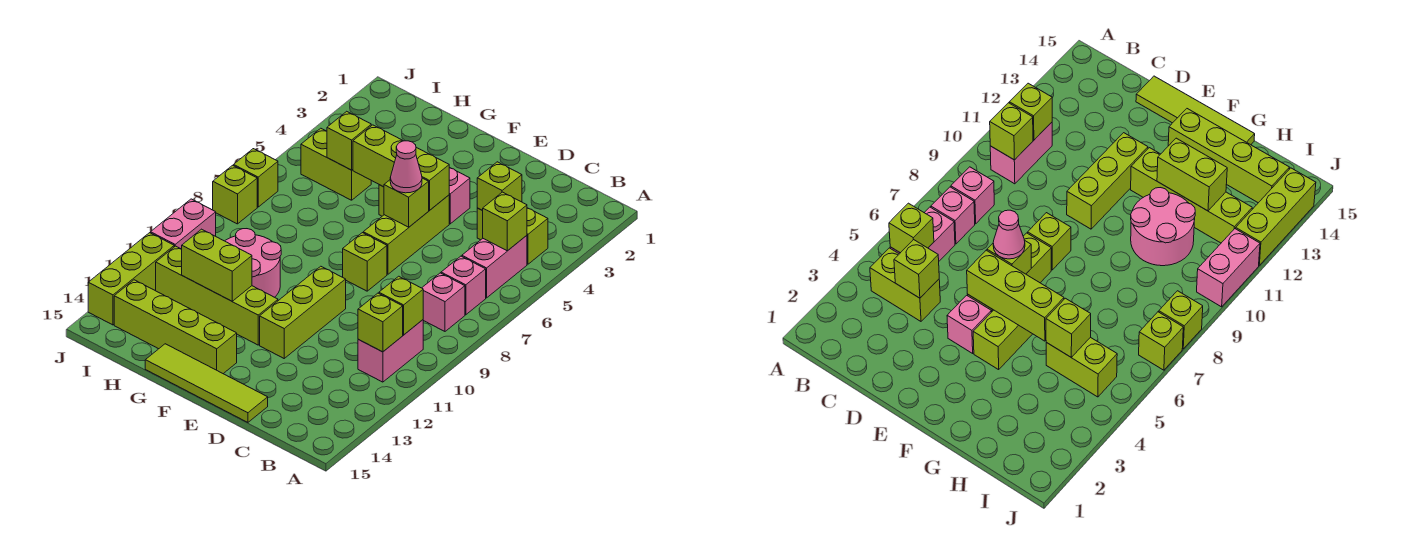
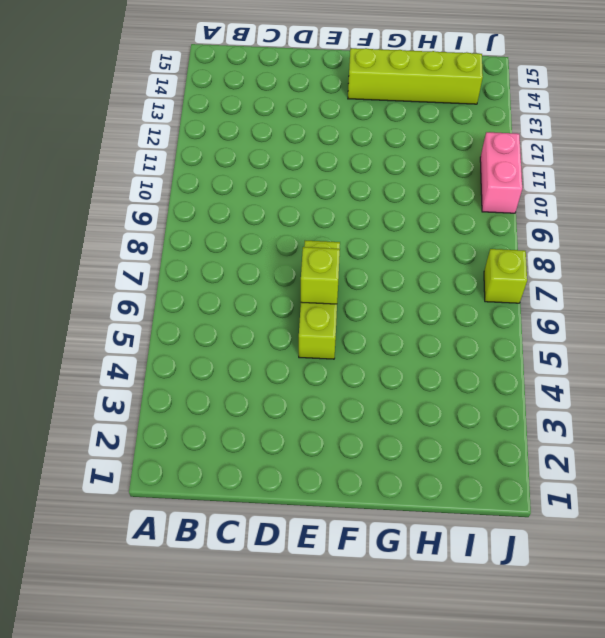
none -> lime 1x2 brick [477,208,548,264]
none -> pink 1x2 brick [462,235,527,298]
none -> pink 1x1 brick [441,256,486,315]

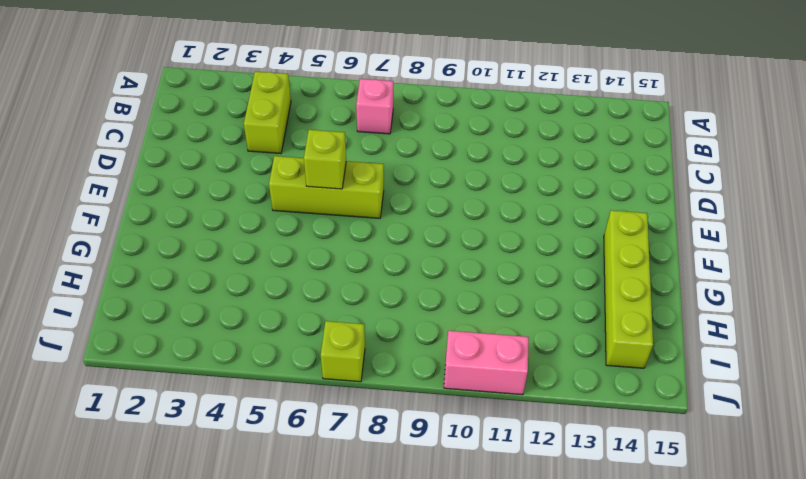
none -> pink 1x2 brick [462,235,527,298]
none -> pink 1x1 brick [422,273,465,331]
none -> pink 1x2 brick [358,320,423,382]

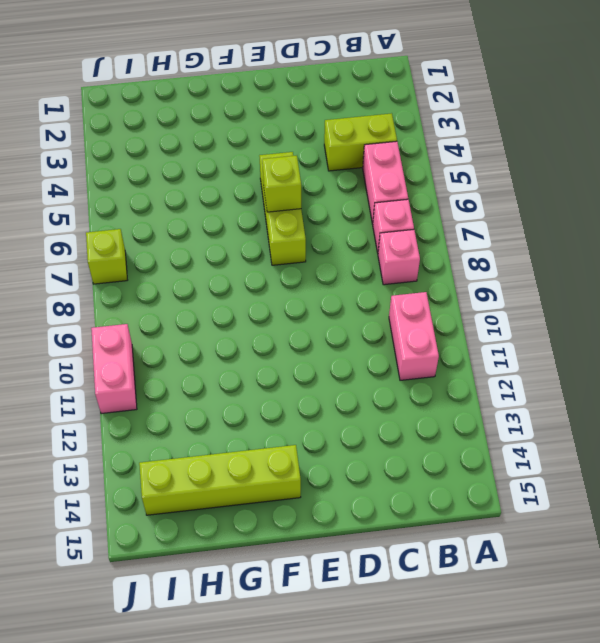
none -> lime 1x4 tile [145,344,268,422]
none -> pink 1x1 brick [449,167,470,224]
none -> lime 1x1 brick [343,233,387,291]

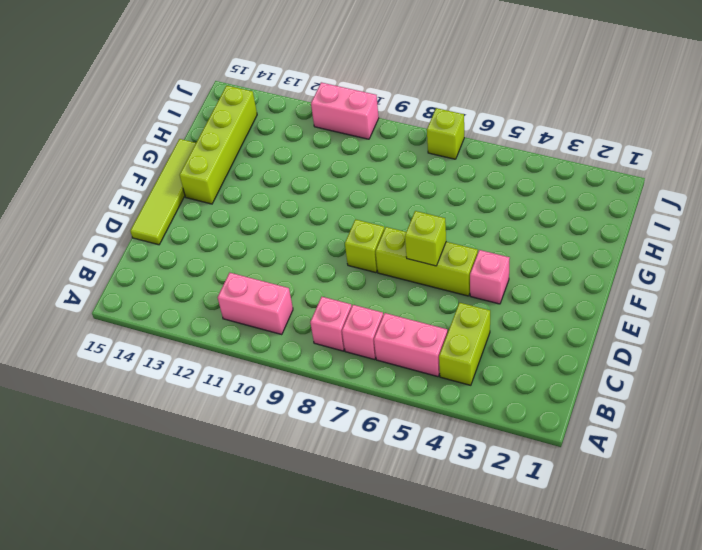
none -> lime 1x3 brick [260,266,346,358]
none -> lime 1x2 brick [973,310,1032,370]
none -> lime 1x4 brick [156,246,278,345]

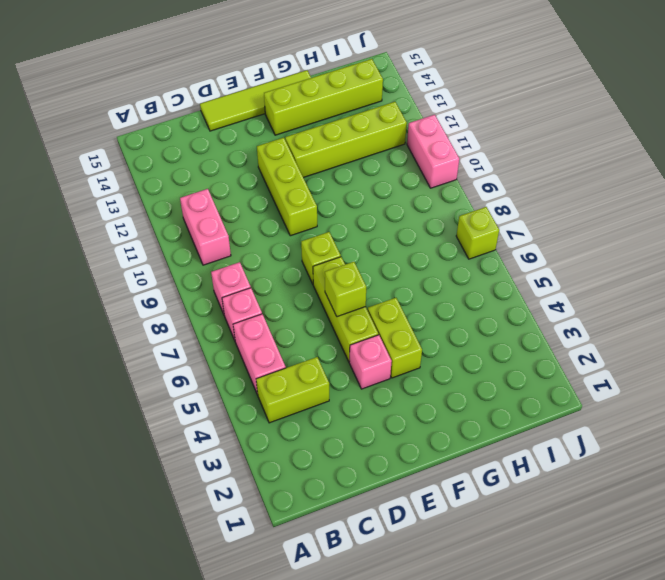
none -> pink 2x2 round brick [225,229,281,297]
none -> lime 1x2 brick [301,128,371,200]
none -> lime 1x1 brick [213,165,257,224]

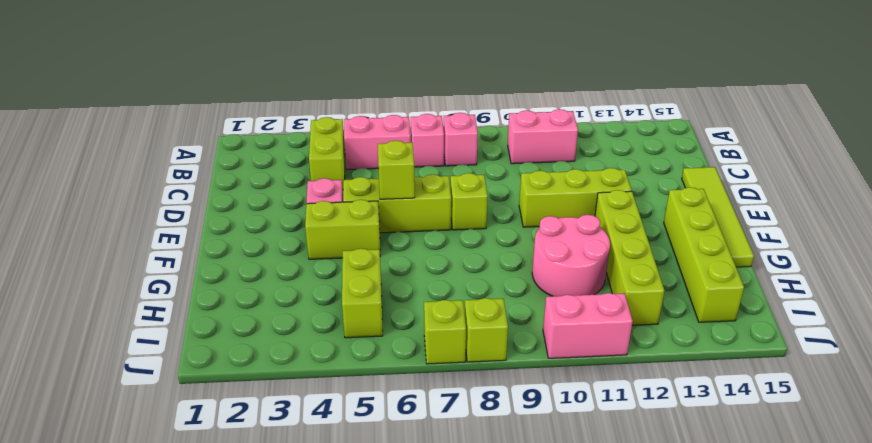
none -> lime 1x3 brick [88,233,174,325]
none -> lime 1x1 brick [482,192,527,251]
none -> lime 1x1 brick [379,276,423,335]

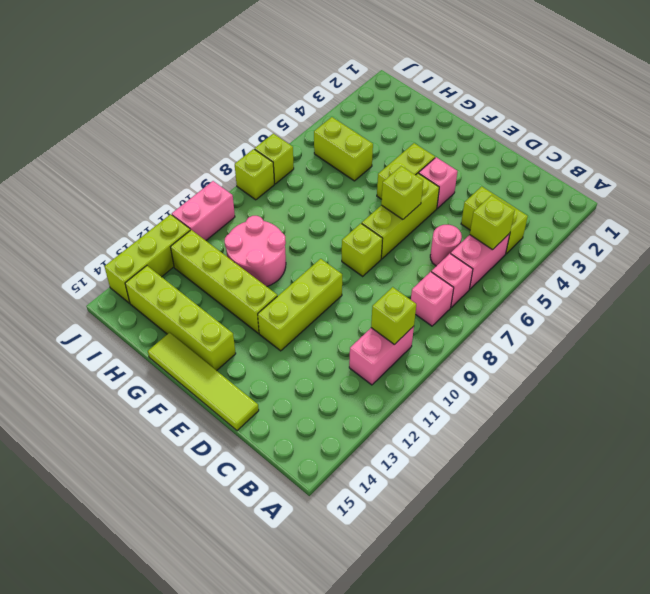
pink 1x1 round brick [430,225,462,266] -> none
none -> lime 1x1 brick [358,293,403,352]
none -> lime 1x1 brick [477,162,522,210]
none -> lime 1x3 brick [353,125,449,210]

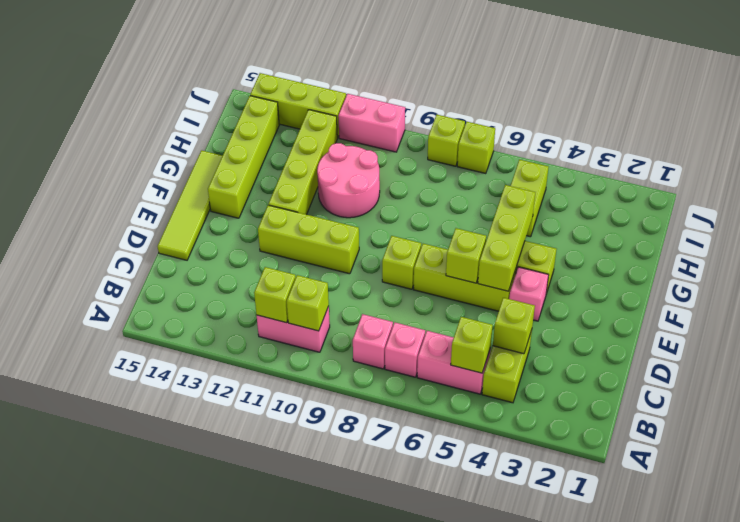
none -> lime 1x2 brick [182,229,252,301]
none -> lime 1x1 brick [327,111,371,170]
none -> pink 1x1 cone [390,141,422,193]

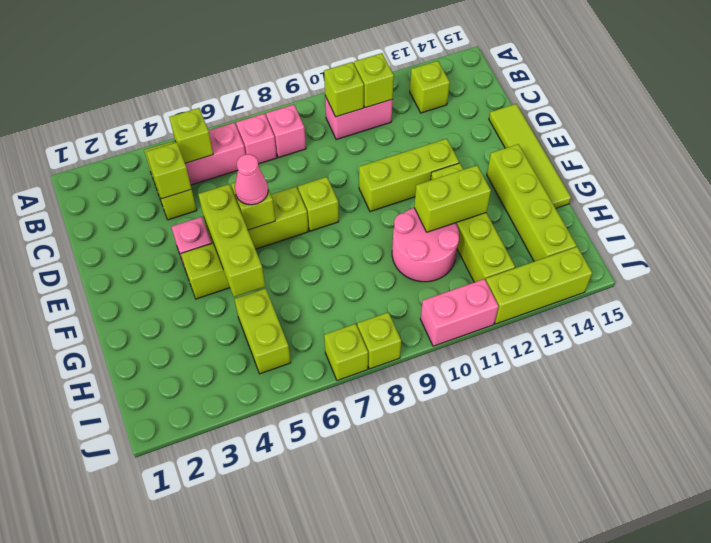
lime 1x1 brick [410,61,450,113] -> lime 1x1 brick moved to [327,111,371,170]
lime 1x2 brick [414,165,491,232] -> lime 1x2 brick turned to [182,229,252,301]

